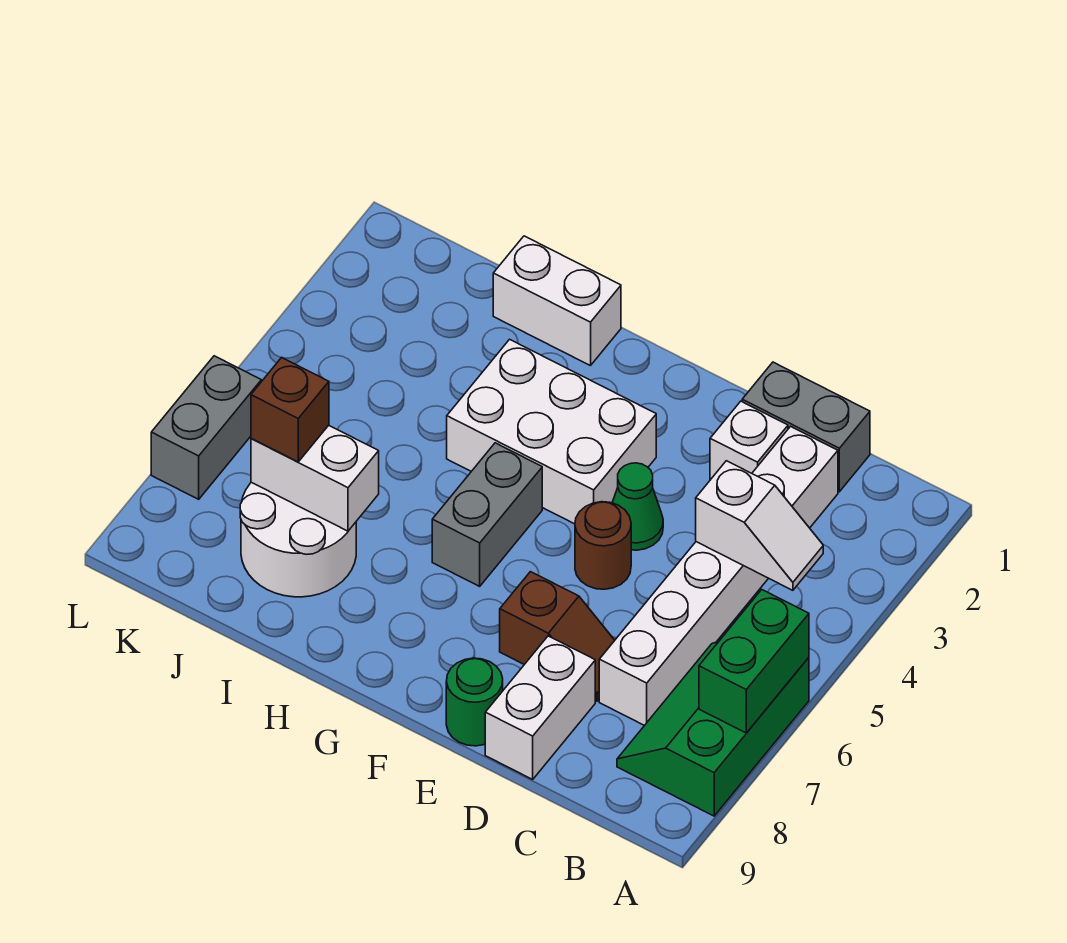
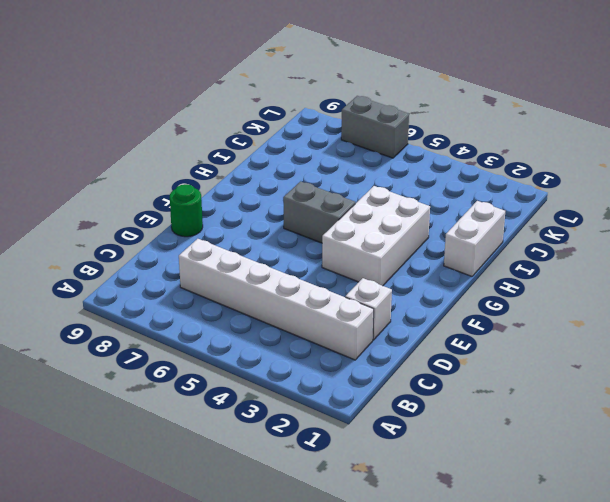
none -> green 2x3 slope [617,642,809,816]
none -> grey 1x2 brick [742,362,870,492]
none -> brown 1x2 slope [500,572,615,701]

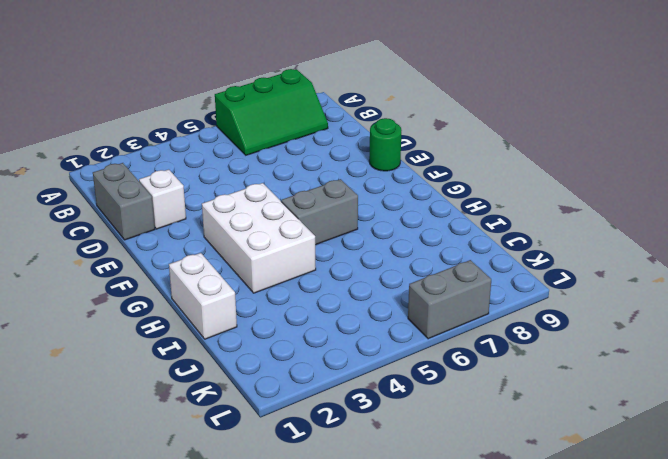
none -> white 1x6 brick [599,426,838,725]
none -> brown 1x2 slope [500,572,615,701]
none -> white 1x2 brick [485,636,595,779]

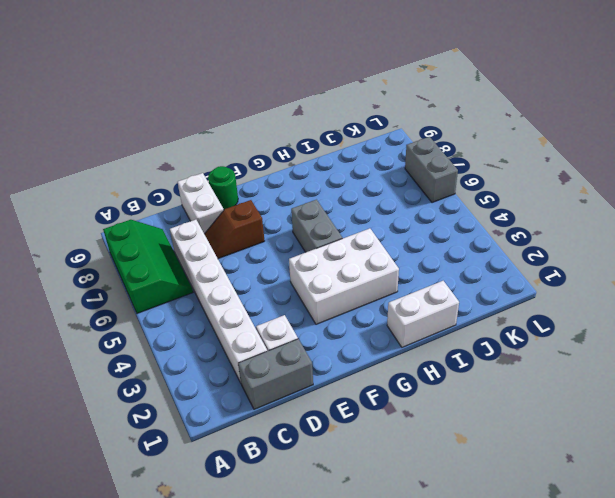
none -> green 1x1 cone [612,463,663,550]
none -> brown 1x1 round brick [575,502,631,589]
none -> white 2x2 round brick [240,482,356,597]

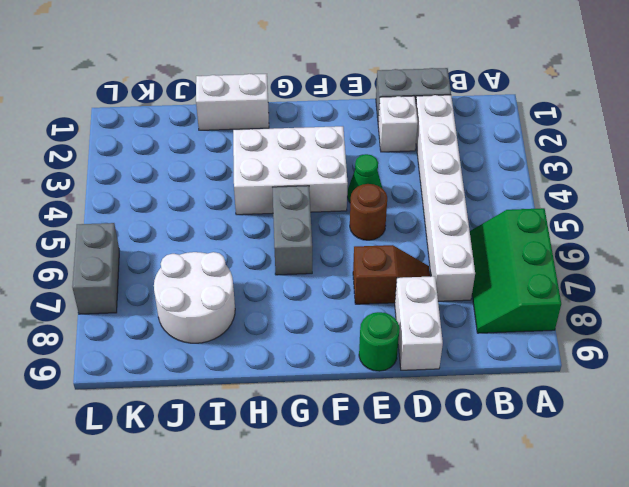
none -> green 1x2 brick [699,590,809,733]
none -> white 1x2 slope [696,461,823,590]
none -> white 1x2 brick [251,425,379,531]

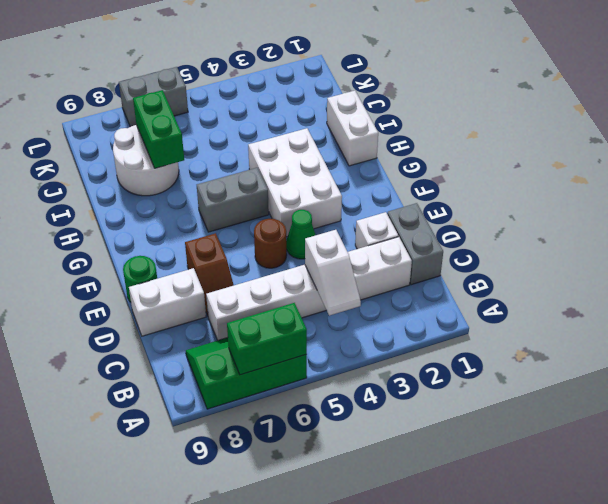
green 1x2 brick [133,90,184,168] -> white 1x2 brick [251,425,379,531]
none -> brown 1x1 brick [251,357,329,462]

